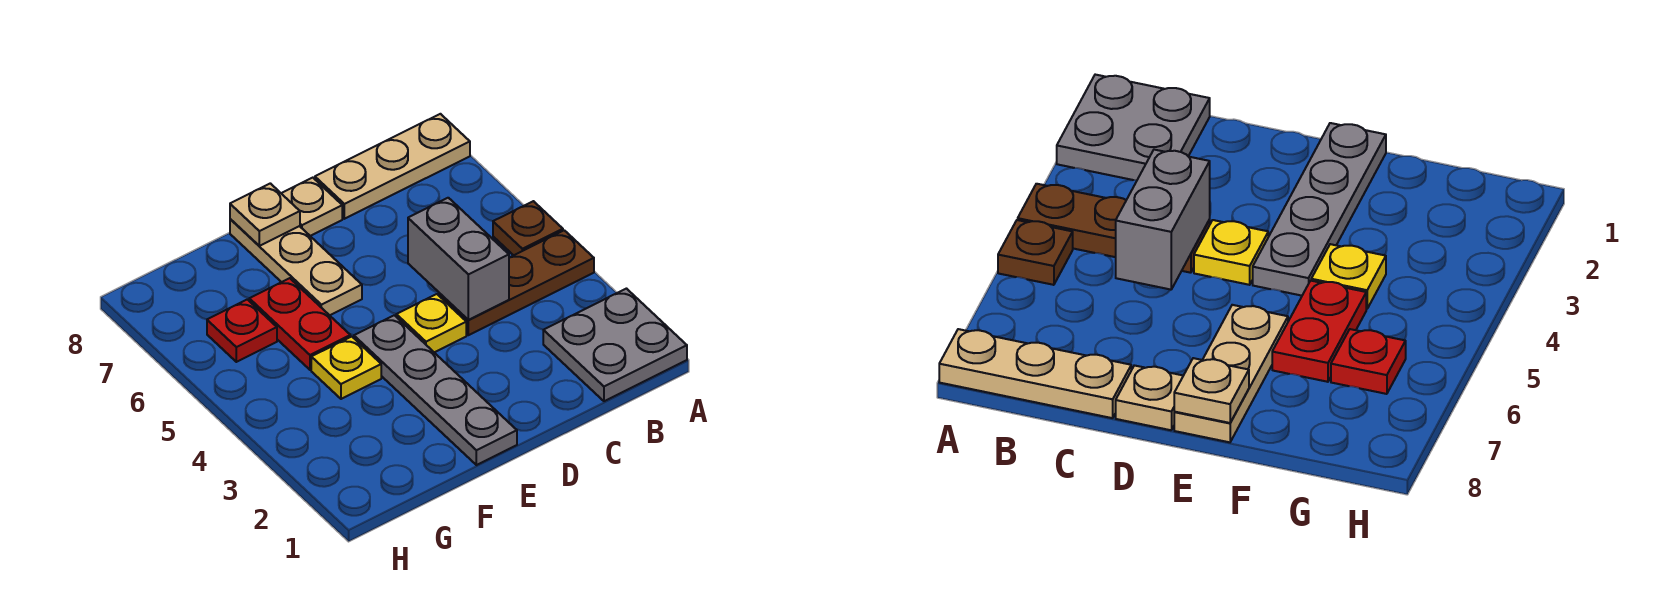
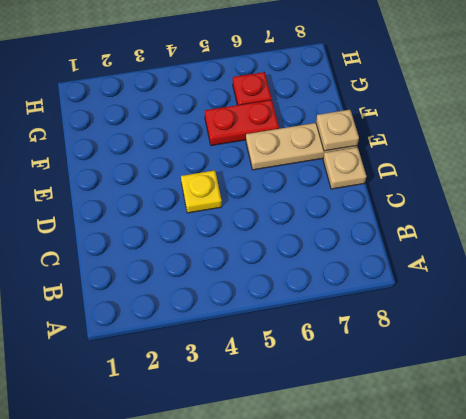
none -> grey 2x2 plate [543,289,687,401]
none -> brown 1x3 plate [439,230,594,335]
none -> brown 1x1 plate [493,201,563,255]

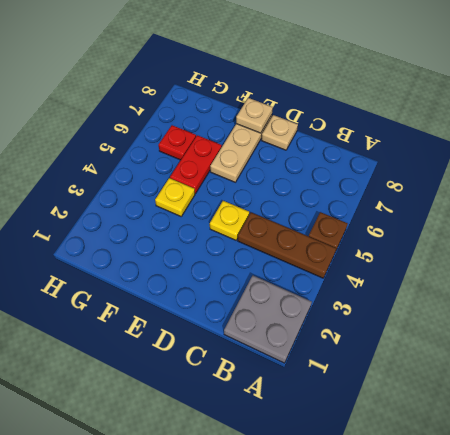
none -> tan 1x3 plate [315,114,470,219]
none -> grey 1x4 plate [354,315,517,465]
none -> grey 1x2 brick [408,198,509,320]

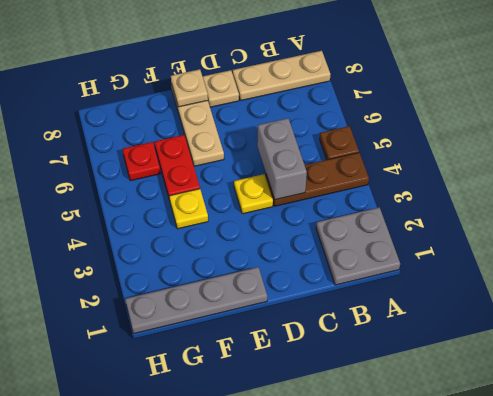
grey 1x4 plate [125,267,267,334] -> grey 1x4 plate turned to [354,315,517,465]

